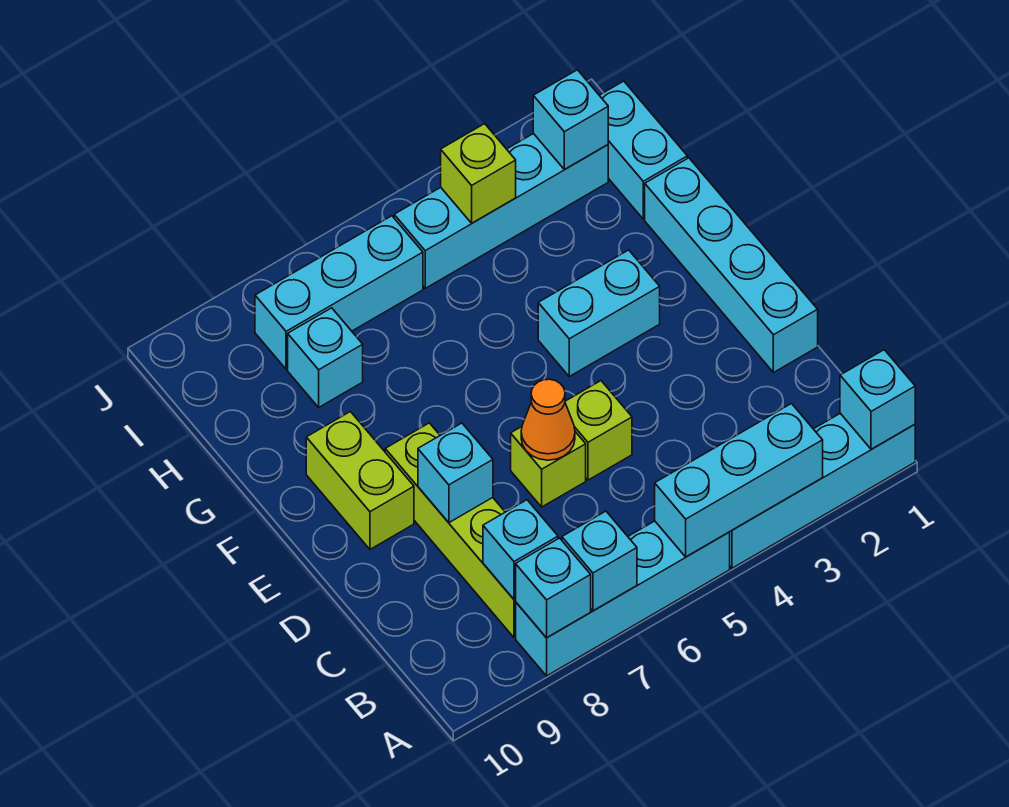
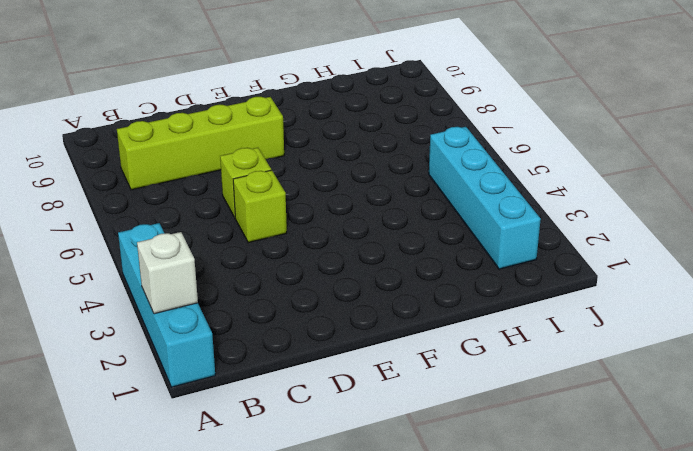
white 1x1 brick [137,232,198,314] -> none
none -> cyan 1x4 brick [516,521,730,676]
none -> cyan 1x4 brick [645,158,818,373]
none -> lime 1x2 brick [306,412,414,549]

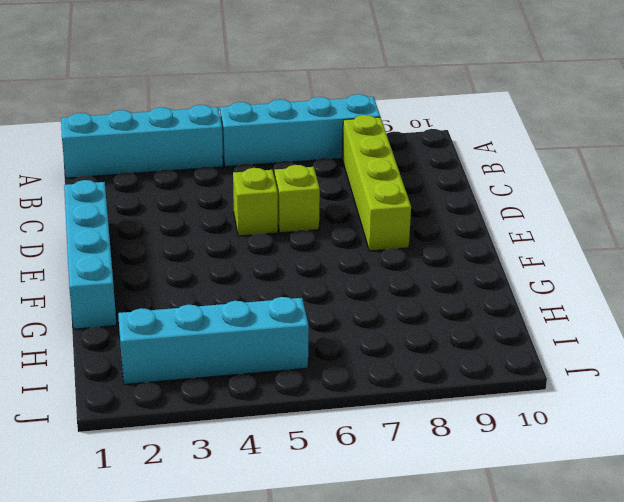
none -> lime 1x2 brick [306,412,414,549]
none -> cyan 1x2 brick [538,250,660,376]
none -> cyan 1x2 brick [599,81,687,219]

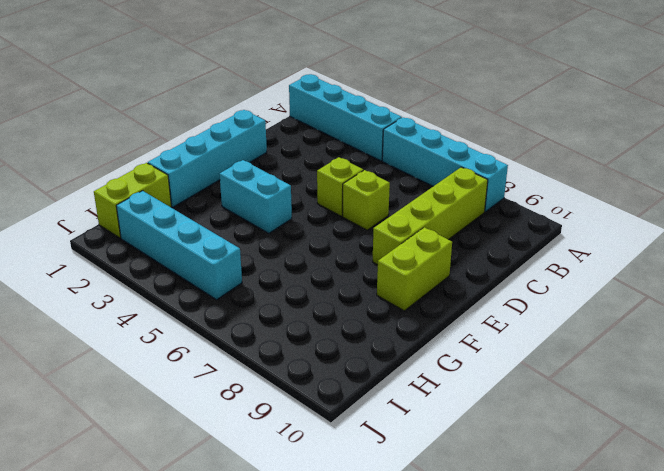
lime 1x2 brick [94,163,171,238] -> cyan 1x2 brick [599,81,687,219]
none -> cyan 1x1 brick [288,308,363,407]
none -> cyan 1x3 brick [255,216,423,369]
none -> cyan 1x1 brick [840,350,915,449]

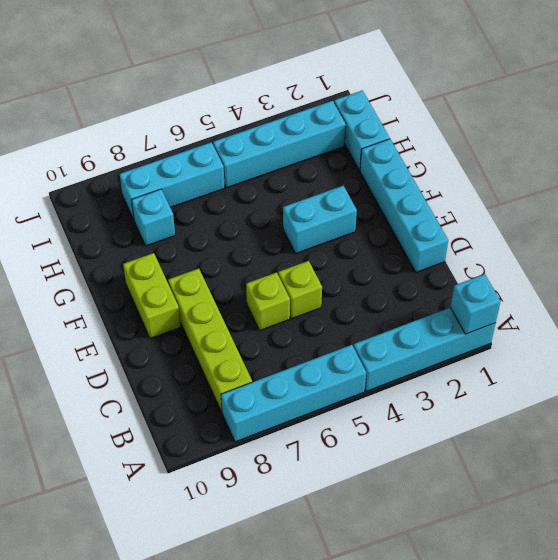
none -> cyan 1x3 brick [655,404,823,557]
none -> cyan 1x1 brick [562,511,637,611]
none -> cyan 1x1 brick [516,538,591,638]

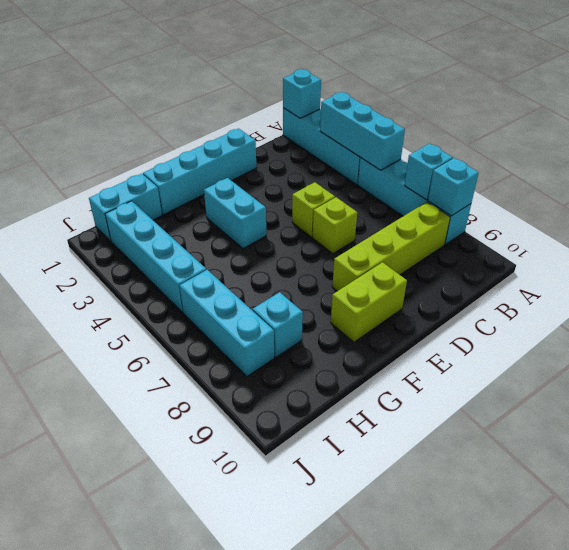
none -> cyan 1x1 brick [483,500,558,599]
none -> orange 1x1 cone [521,379,575,460]
none -> cyan 1x1 brick [418,423,493,523]

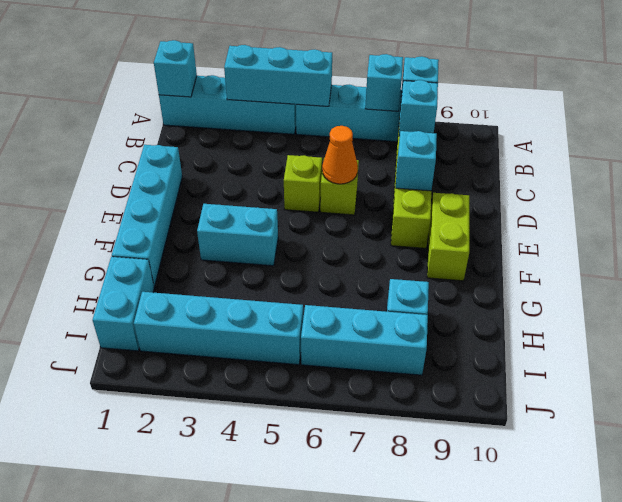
none -> cyan 1x1 brick [533,70,608,170]
none -> lime 1x1 brick [441,124,516,223]

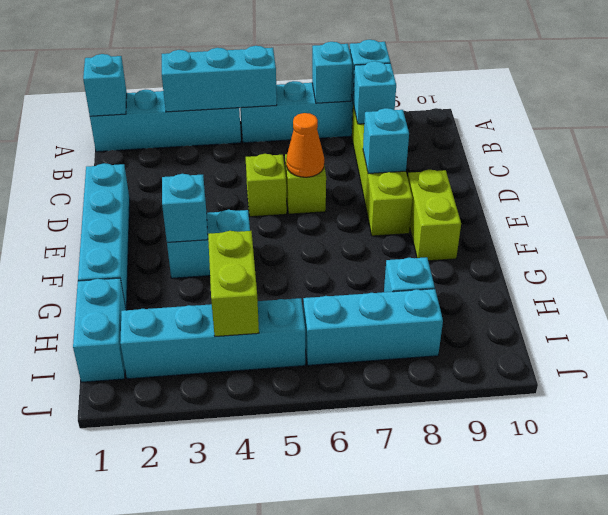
cyan 1x1 brick [162,174,208,242] -> cyan 1x1 brick moved to [533,70,608,170]
lime 1x2 brick [208,231,259,336] -> lime 1x1 brick [441,124,516,223]

